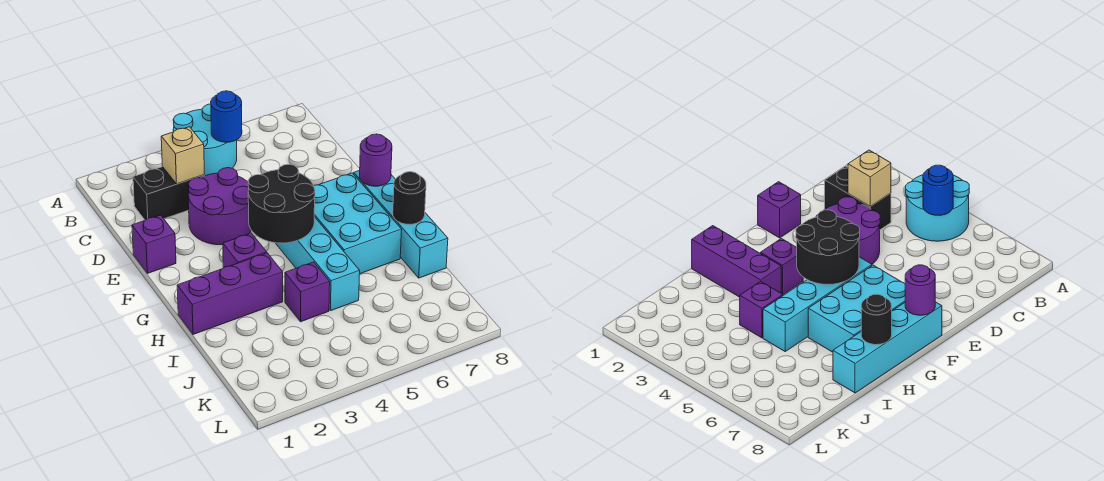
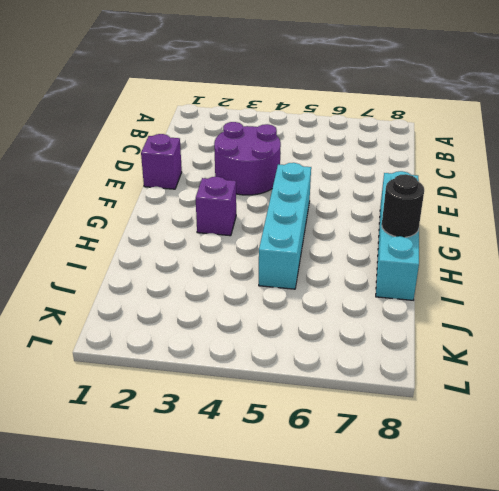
none -> cyan 2x2 round brick [173,104,237,176]
none -> black 1x2 brick [133,167,205,220]
none -> cyan 2x3 brick [314,173,402,274]

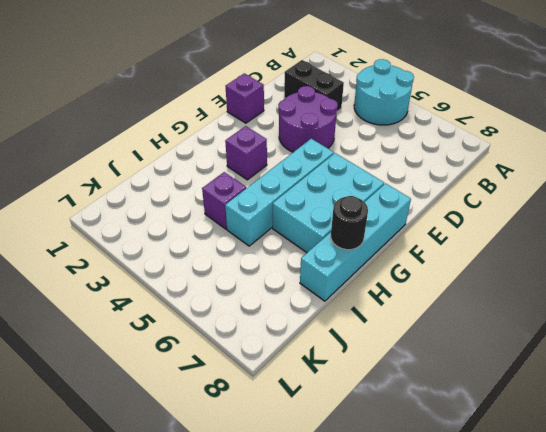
none -> purple 1x3 brick [177,253,283,335]
none -> blue 1x1 round brick [211,91,242,142]
none -> tan 1x1 brick [161,127,205,184]

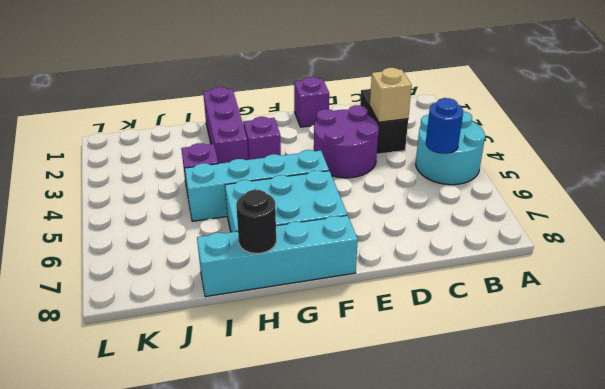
none -> black 2x2 round brick [248,164,315,243]
none -> purple 1x1 round brick [360,134,392,186]

